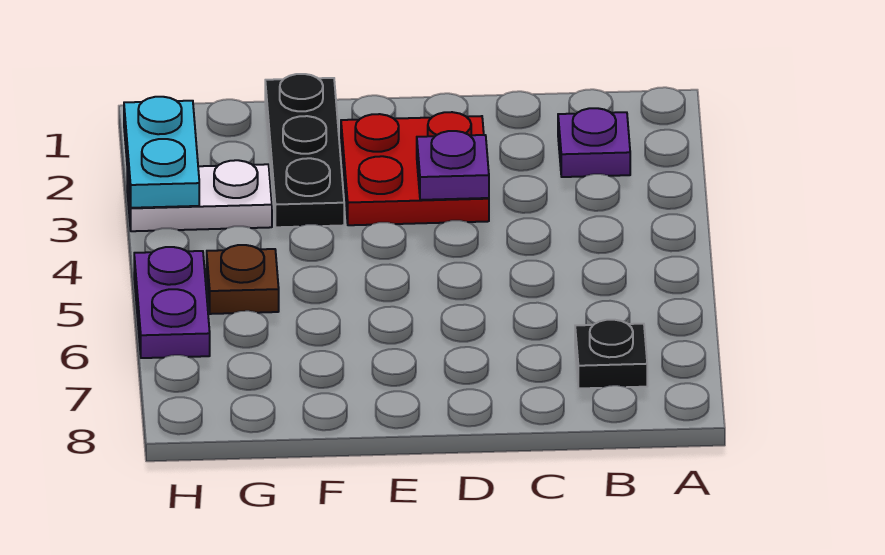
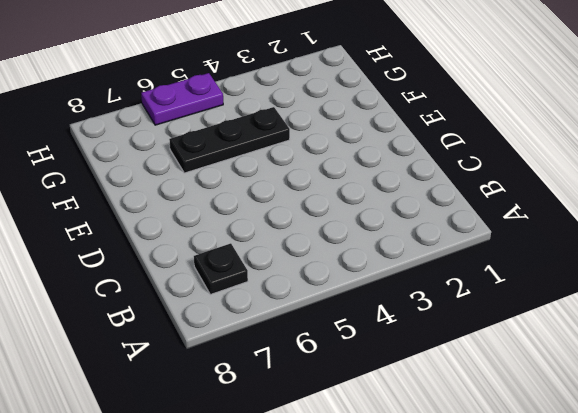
black 1x3 plate [169,107,290,173] -> black 1x3 plate moved to [265,74,344,227]
none -> purple 1x1 plate [558,108,630,177]
none -> red 2x2 plate [341,112,489,225]

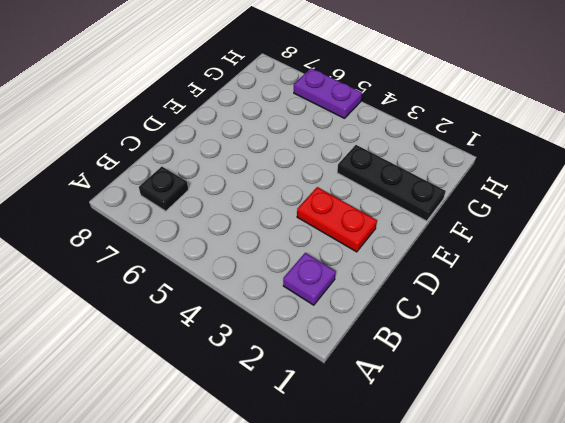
red 1x2 plate [297,187,377,252] -> red 2x2 plate [341,112,489,225]
none -> white 1x2 plate [127,160,272,231]
none -> brown 1x1 plate [207,245,279,314]

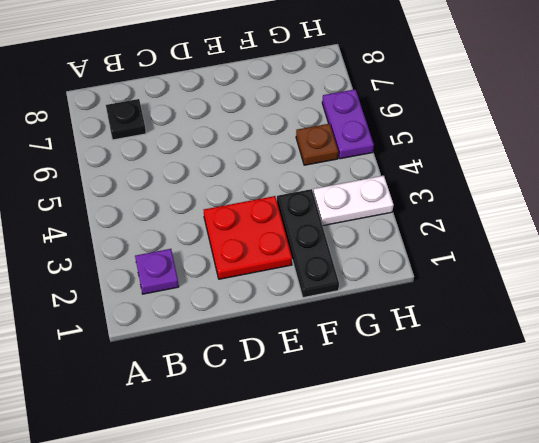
none -> purple 1x1 plate [417,131,489,200]
none -> cyan 1x2 plate [124,97,199,208]

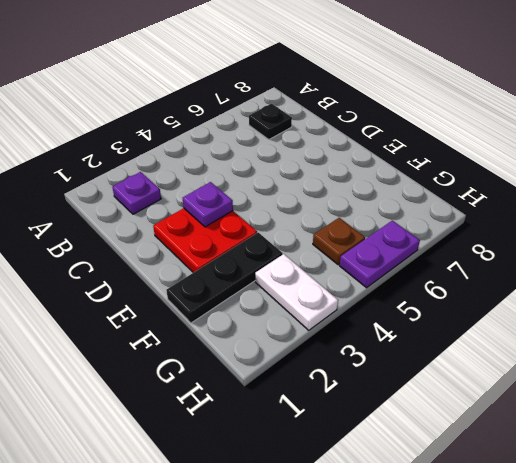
none -> cyan 1x2 plate [124,97,199,208]

